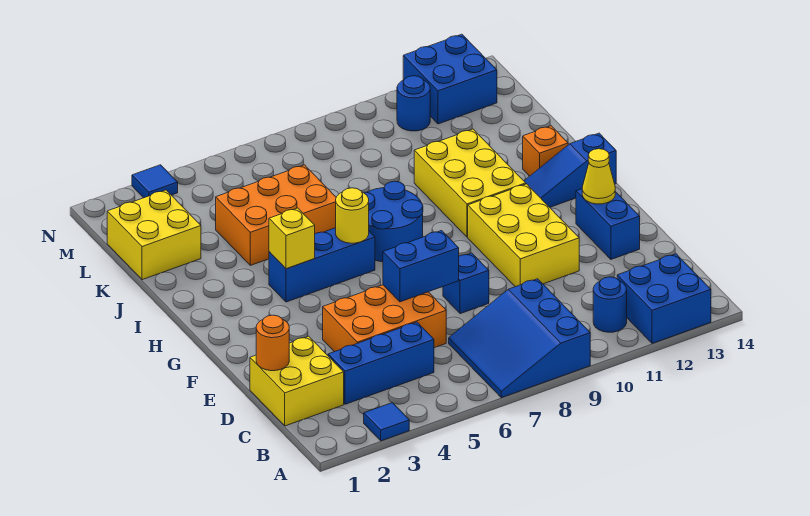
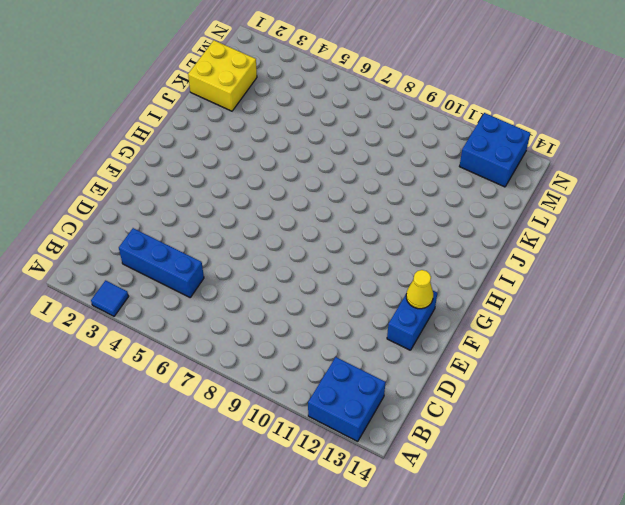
none -> blue 3x3 slope [449,279,590,398]
none -> blue 1x1 round brick [593,277,627,332]
none -> yellow 2x2 brick [250,336,344,426]

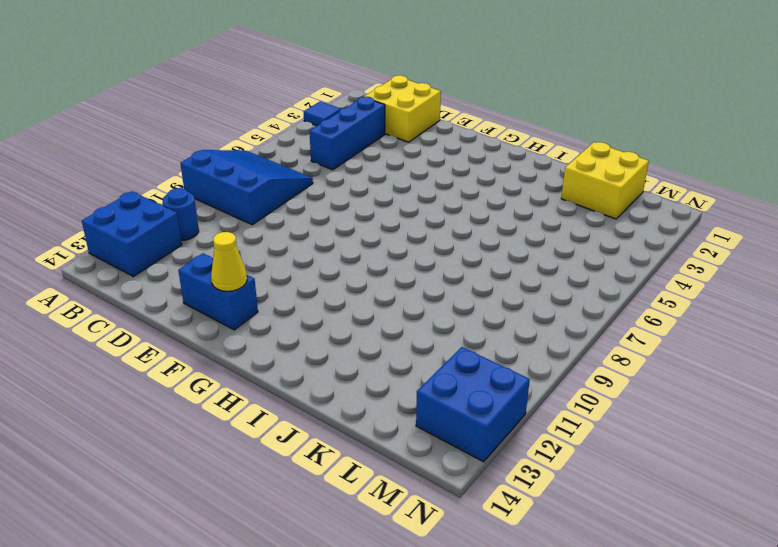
none -> orange 2x3 brick [323,285,446,352]
none -> blue 1x1 brick [443,253,489,314]
none -> yellow 2x3 brick [468,184,579,287]

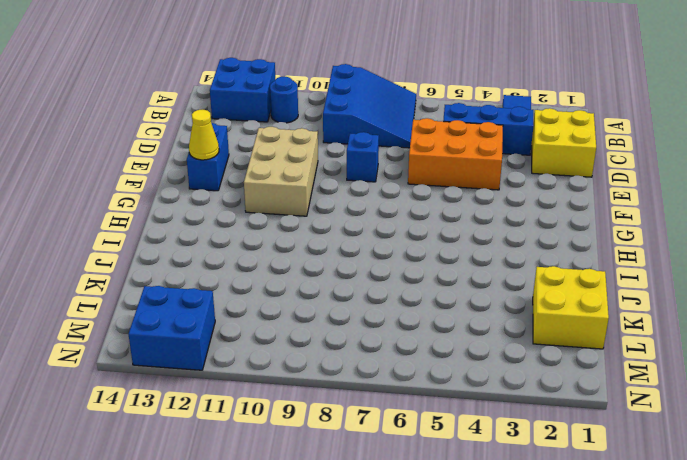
tan 2x3 brick [244,127,318,216] -> yellow 2x3 brick [468,184,579,287]
none -> blue 1x3 brick [269,228,375,302]
none -> blue 2x2 round brick [363,181,423,262]
none -> yellow 2x3 brick [414,129,526,237]

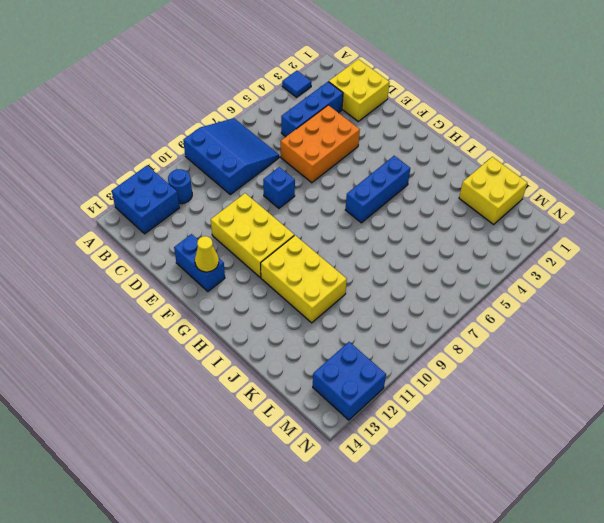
none -> blue 2x2 round brick [363,181,423,262]
none -> blue 1x3 slope [524,133,616,207]
none -> orange 1x1 brick [523,126,568,176]

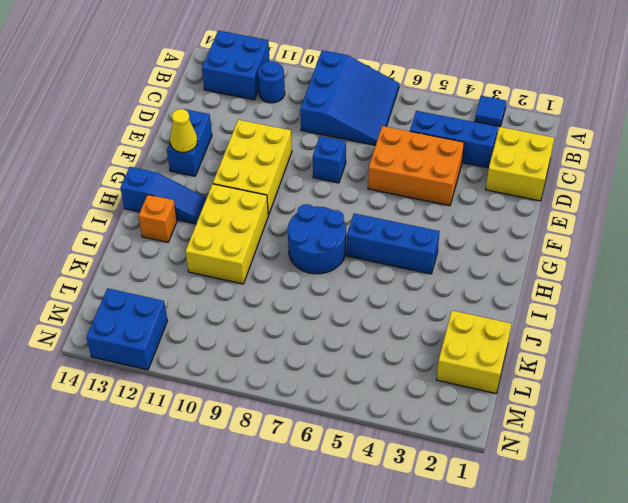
none -> orange 2x3 brick [216,165,336,265]
none -> blue 1x1 round brick [397,76,430,131]
none -> blue 1x1 tile [132,165,178,198]

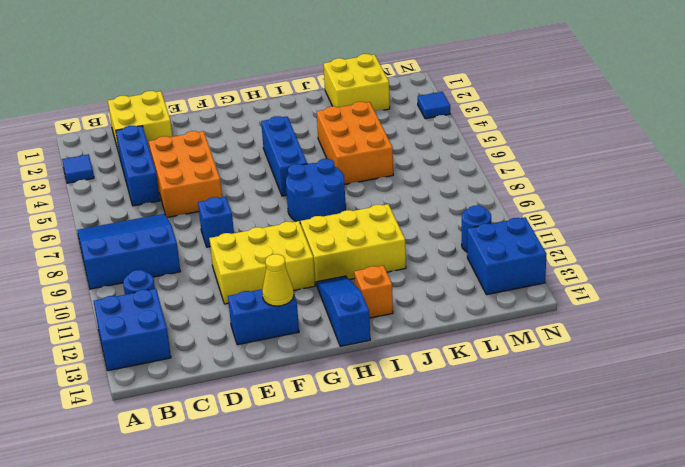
none -> orange 1x1 round brick [256,315,289,371]
none -> blue 1x2 brick [383,231,459,302]
none -> yellow 1x1 brick [269,208,315,269]

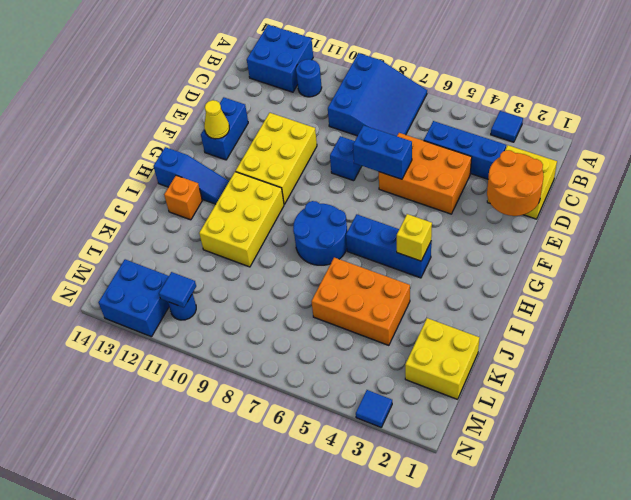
orange 2x2 round brick [487,150,544,216] -> orange 1x1 round brick [256,315,289,371]
blue 1x1 tile [159,272,196,308] -> none
none -> yellow 1x1 round brick [336,188,369,243]

